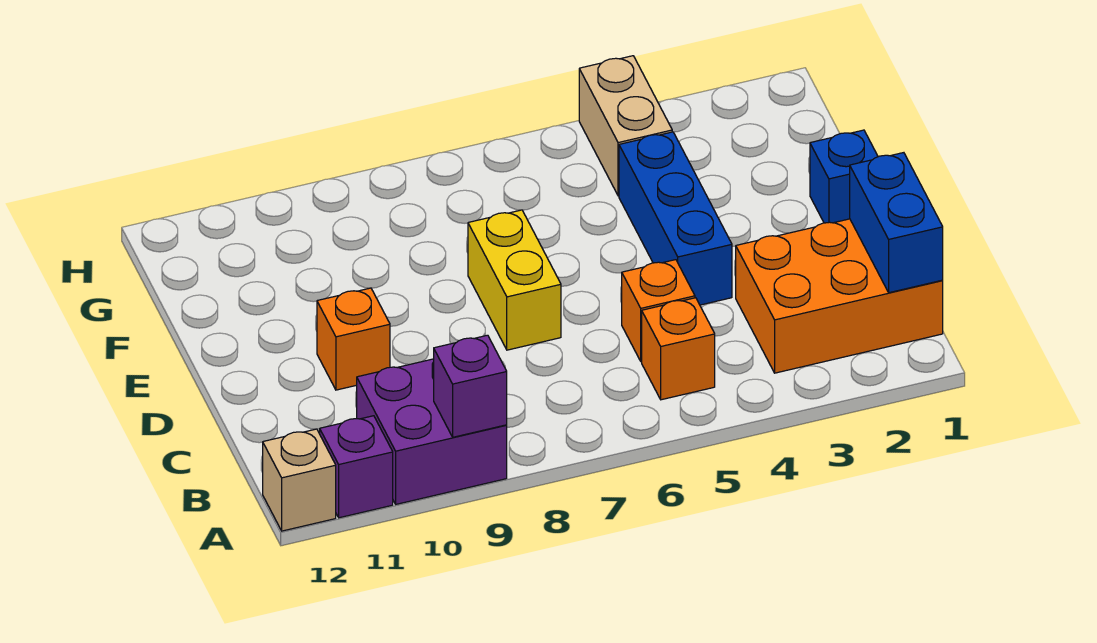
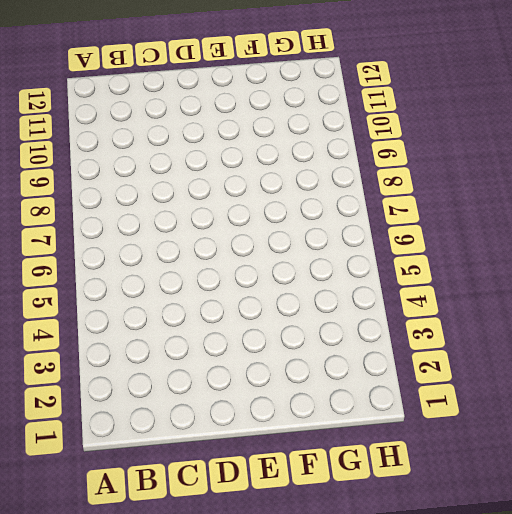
none -> purple 2x2 brick [357,359,507,504]
none -> purple 1x1 brick [320,416,393,518]
none -> tan 1x1 brick [263,429,336,531]

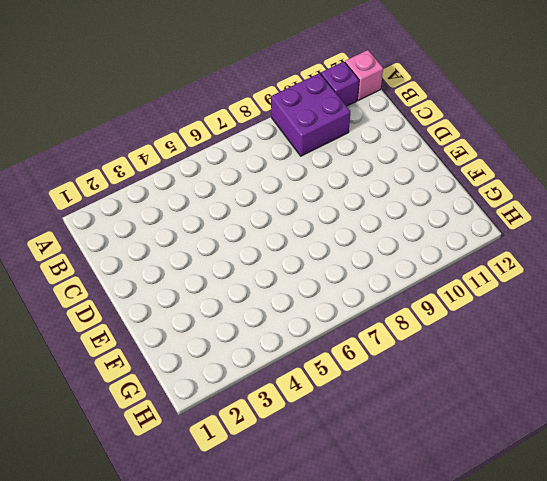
pink 1x1 brick [345,50,383,100] -> tan 1x1 brick [263,429,336,531]
none -> orange 2x3 brick [736,219,943,373]
none -> orange 1x1 brick [642,298,715,400]
none -> orange 1x1 brick [622,260,695,362]

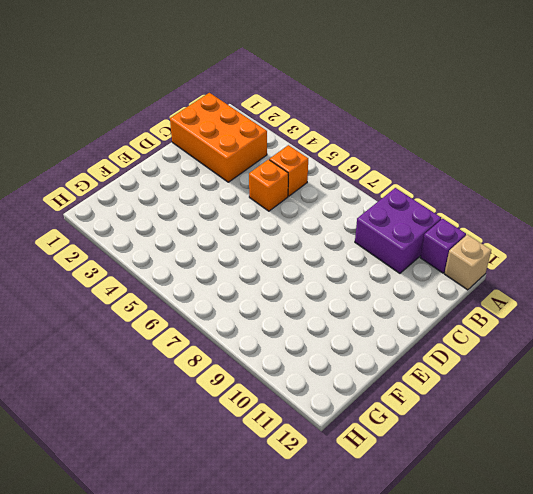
none -> blue 1x3 brick [619,132,732,305]
none -> yellow 1x2 brick [468,210,561,350]
none -> orange 1x1 brick [317,288,390,390]

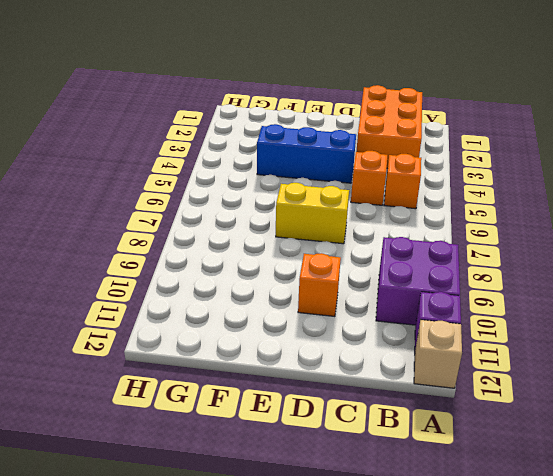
none -> blue 1x1 brick [810,130,878,223]
none -> tan 1x2 brick [579,56,672,196]
none -> purple 1x1 brick [434,335,507,437]

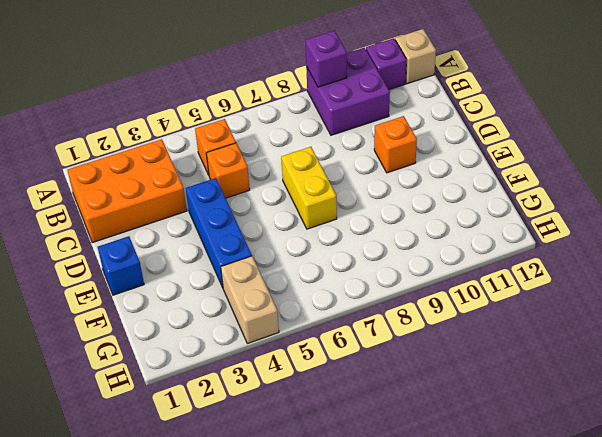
none -> blue 1x2 brick [850,153,943,293]

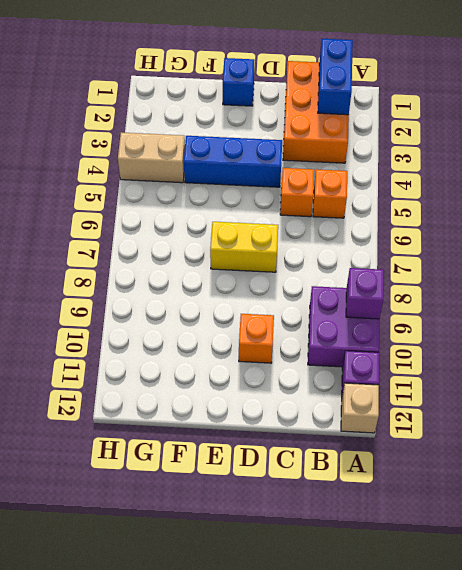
blue 1x2 brick [318,39,353,115] -> blue 1x2 brick turned to [850,153,943,293]

